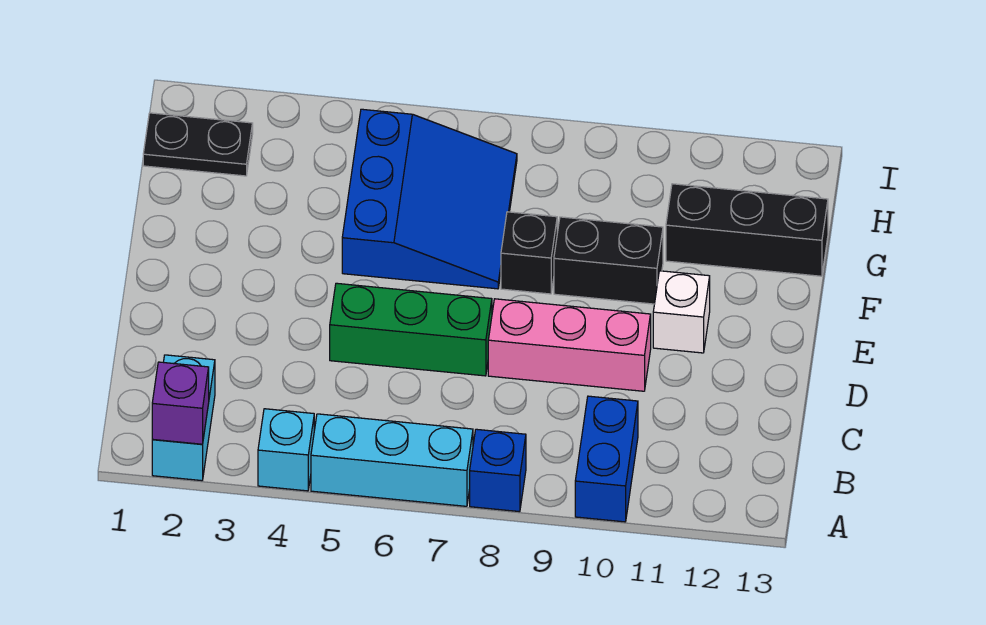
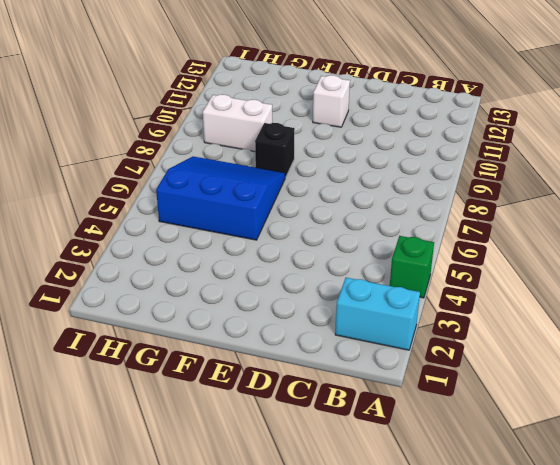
green 1x1 brick [390,236,434,298] -> cyan 1x1 brick [258,409,314,491]
white 1x2 brick [203,94,272,151] -> none
none -> cyan 1x3 brick [311,414,473,506]
none -> blue 1x1 brick [470,429,526,512]
none -> blue 1x2 brick [575,396,638,522]

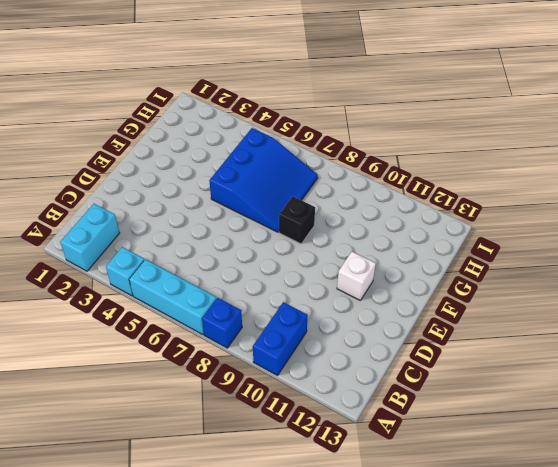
none -> green 1x3 brick [330,283,492,376]
none -> pink 1x3 brick [488,299,651,391]
none -> black 1x2 brick [554,217,663,304]

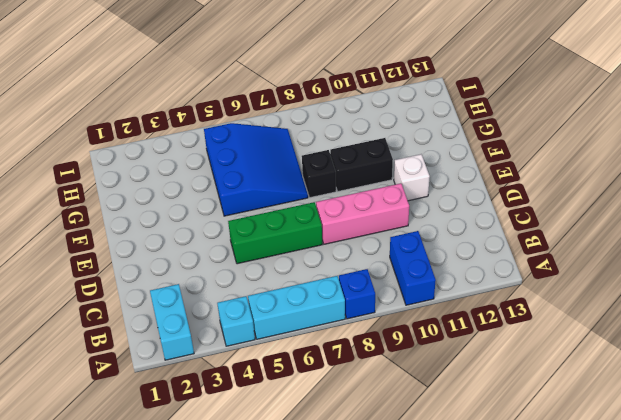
none -> black 1x3 brick [666,184,828,276]
none -> black 1x2 plate [143,113,253,176]
none -> purple 1x1 brick [152,362,209,444]

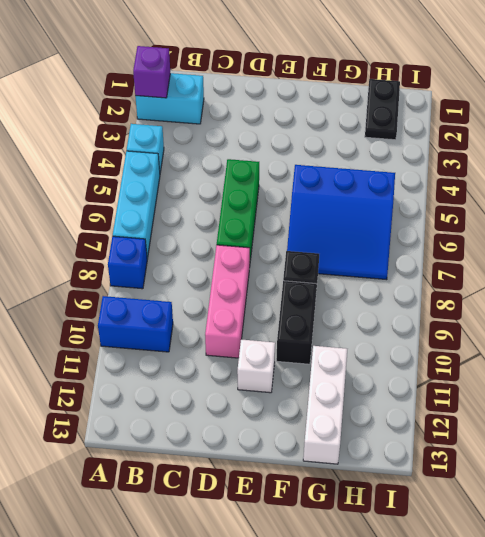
white 1x3 brick [303,346,347,464] -> black 1x3 brick [666,184,828,276]

